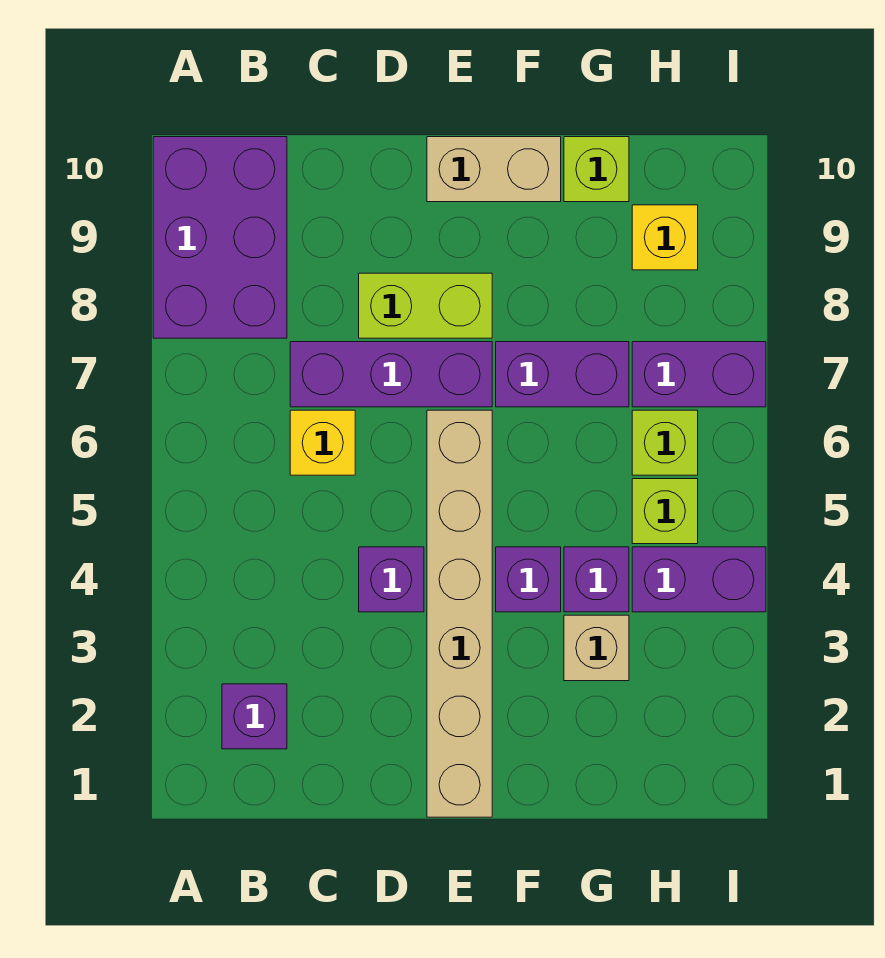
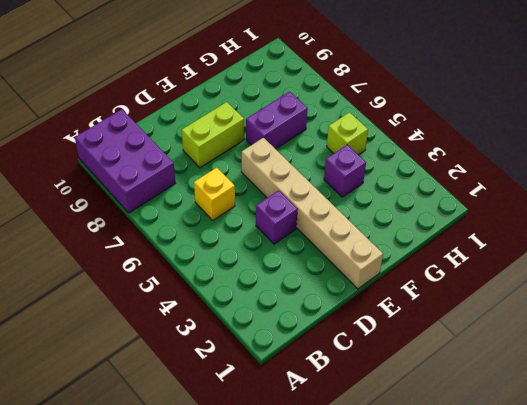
none -> purple 1x1 brick [222,684,287,749]
none -> purple 1x3 brick [290,342,492,407]
none -> tan 1x2 brick [427,137,561,202]

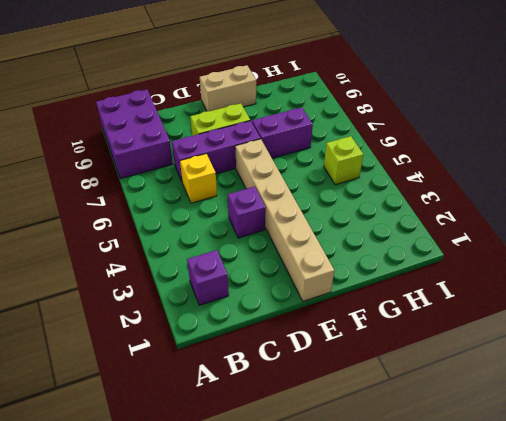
none -> purple 1x1 brick [496,547,561,612]
none -> tan 1x1 brick [564,615,629,681]
none -> purple 1x1 brick [564,547,629,612]

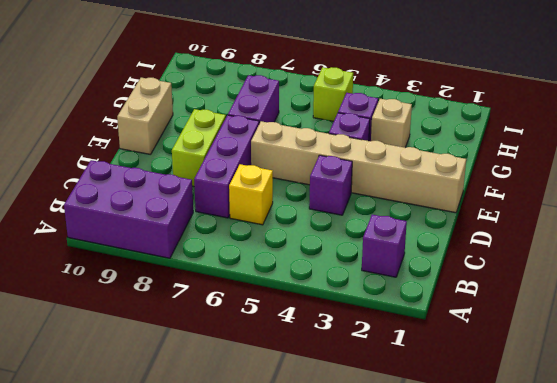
none -> lime 1x1 brick [564,137,629,202]
none -> purple 1x2 brick [632,547,766,612]
none -> lime 1x1 brick [632,410,698,475]

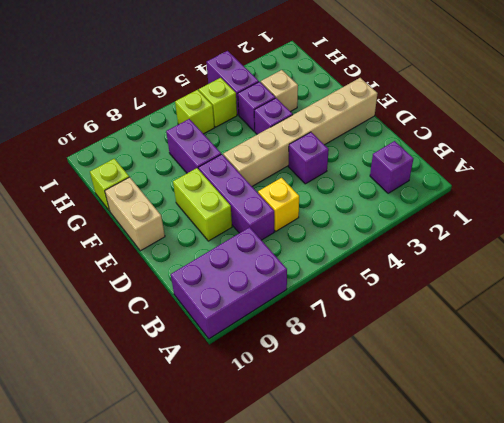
none -> purple 1x2 brick [632,342,766,407]
none -> yellow 1x1 brick [632,205,698,270]

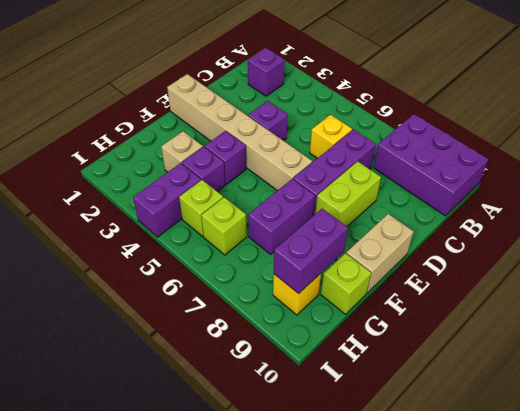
purple 1x2 brick [274,209,348,294] -> purple 1x2 brick moved to [632,342,766,407]

